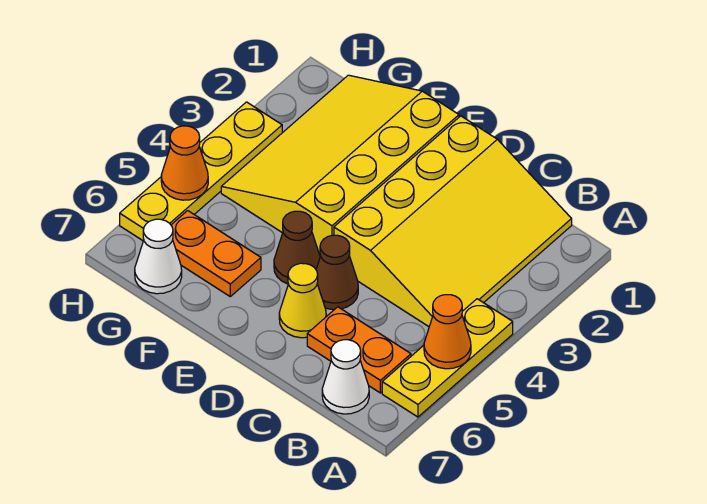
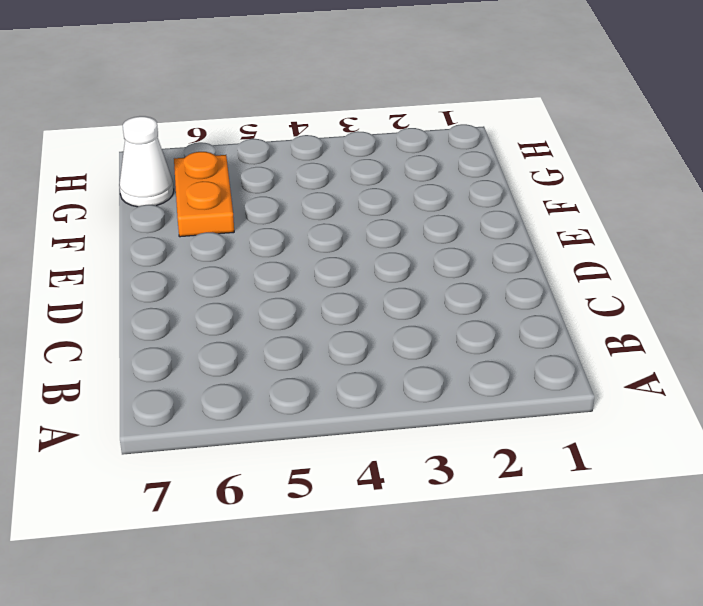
none -> yellow 1x3 plate [382,299,513,417]
none -> yellow 3x4 slope [334,116,572,327]
none -> orange 1x2 plate [307,307,411,393]

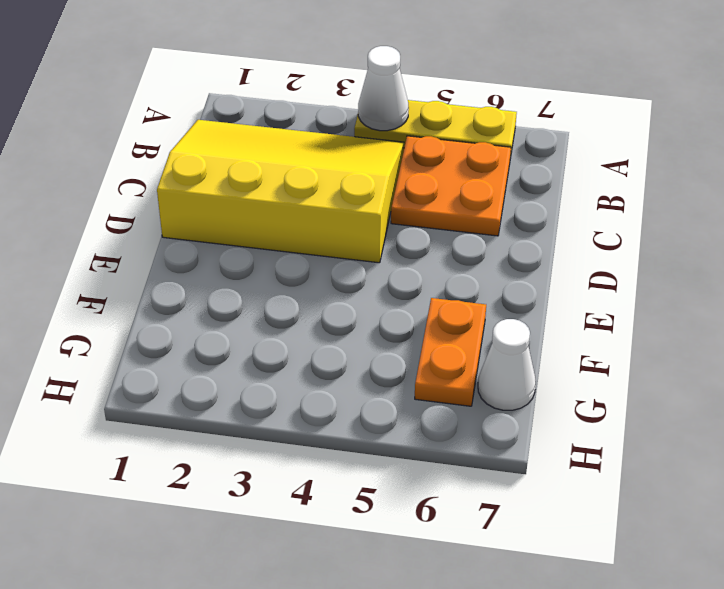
white 1x1 cone [358,46,409,131] -> white 1x1 cone moved to [322,340,369,414]
orange 2x2 plate [391,136,511,236] -> orange 1x2 plate [307,307,411,393]
none -> brown 1x1 cone [316,235,358,310]
none -> yellow 1x1 cone [279,263,326,338]
none -> yellow 3x4 slope [221,75,459,256]

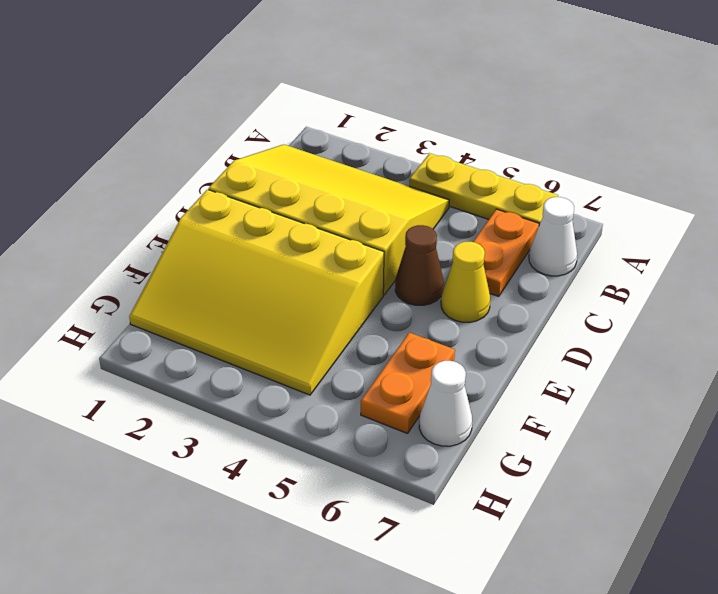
none -> brown 1x1 cone [274,211,320,284]
none -> yellow 1x4 plate [120,102,282,241]
none -> orange 1x1 cone [424,295,471,369]

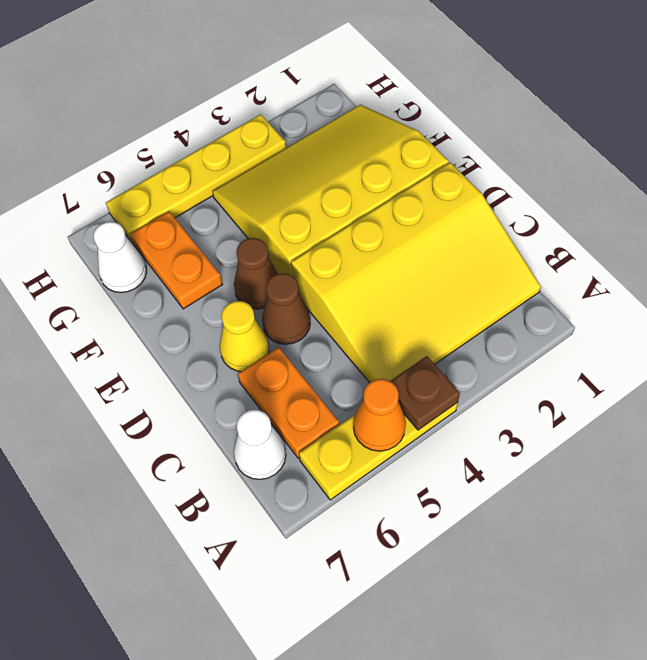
brown 1x1 plate [390,356,460,430] -> none
none -> orange 1x1 cone [161,126,208,200]

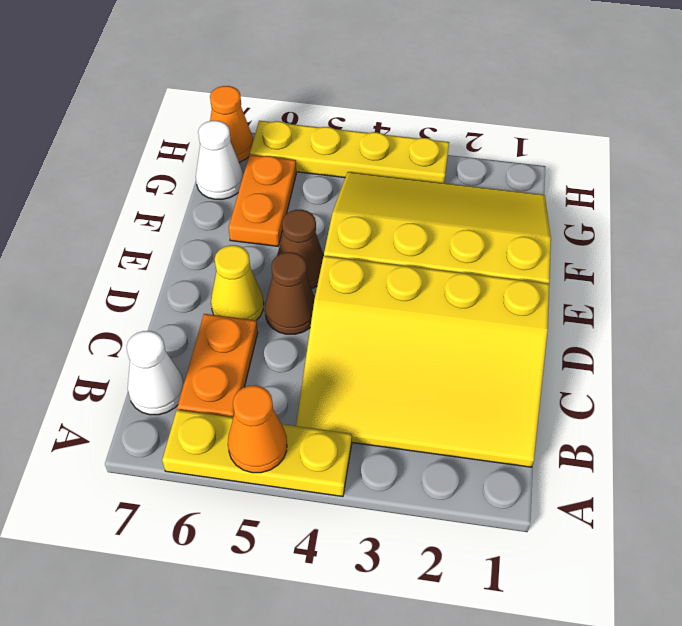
orange 1x1 cone [210,86,253,162] -> orange 1x1 cone moved to [161,126,208,200]

